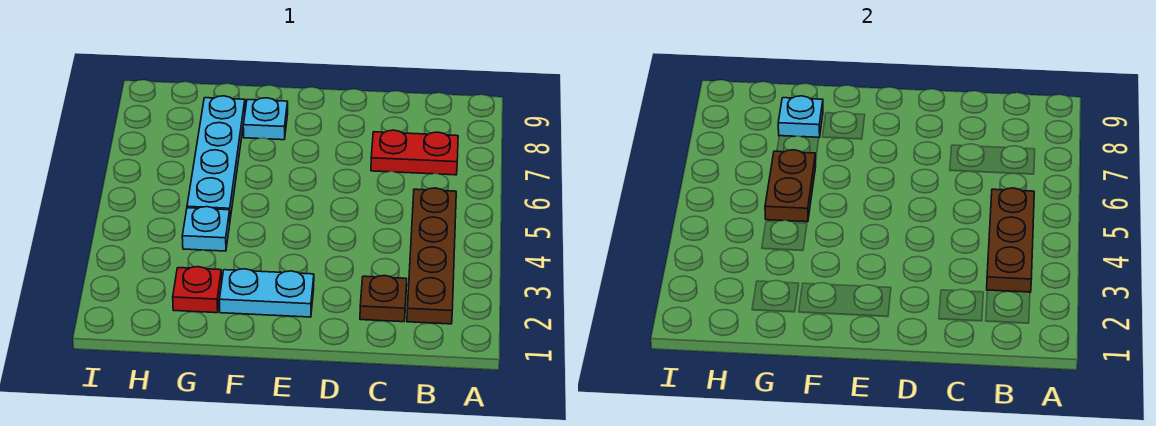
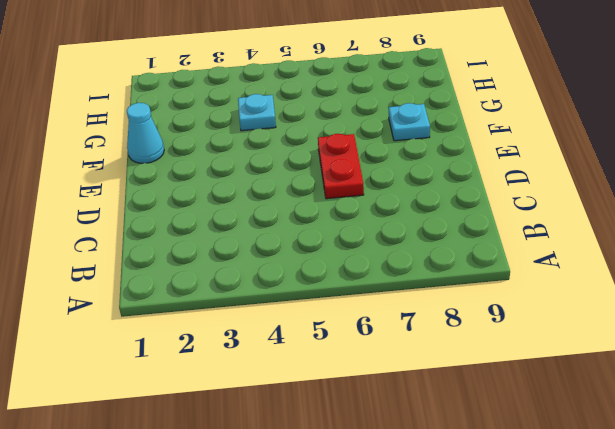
red 1x2 plate [318,134,364,199] -> red 1x2 plate moved to [371,130,458,175]
cyan 1x1 cone [127,103,164,163] -> none
none -> brown 1x4 plate [407,188,456,324]
none -> brown 1x1 plate [360,275,407,322]

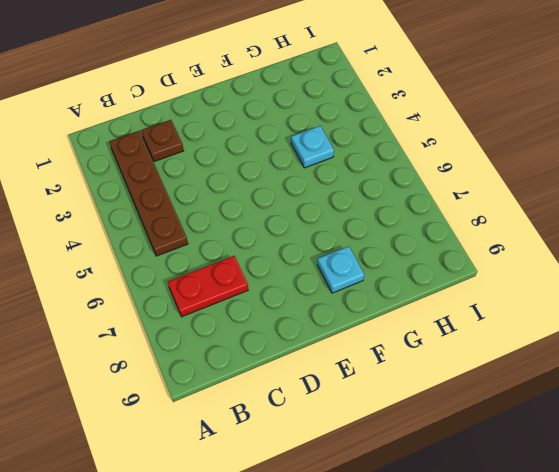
none -> cyan 1x2 plate [219,269,314,317]
none -> red 1x1 plate [173,267,222,313]

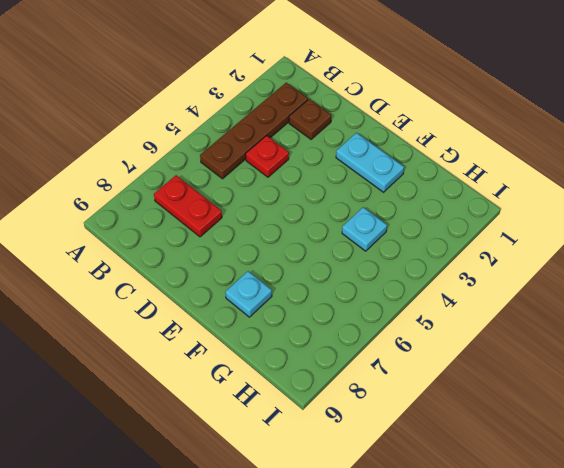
red 1x1 plate [246,136,289,177] -> red 1x1 plate moved to [173,267,222,313]
none -> cyan 1x4 plate [187,96,245,218]
none -> brown 1x3 plate [987,188,1034,292]

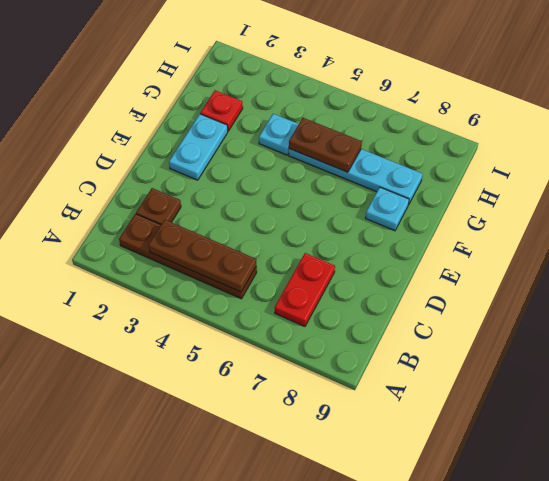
none -> cyan 1x1 plate [778,96,823,137]

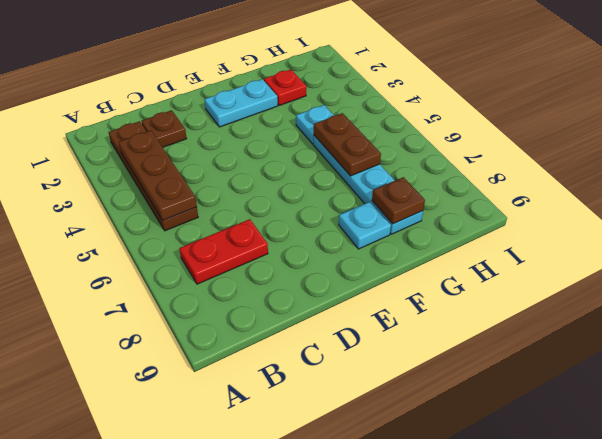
brown 1x1 plate [372,177,425,224] -> cyan 1x1 plate [778,96,823,137]

